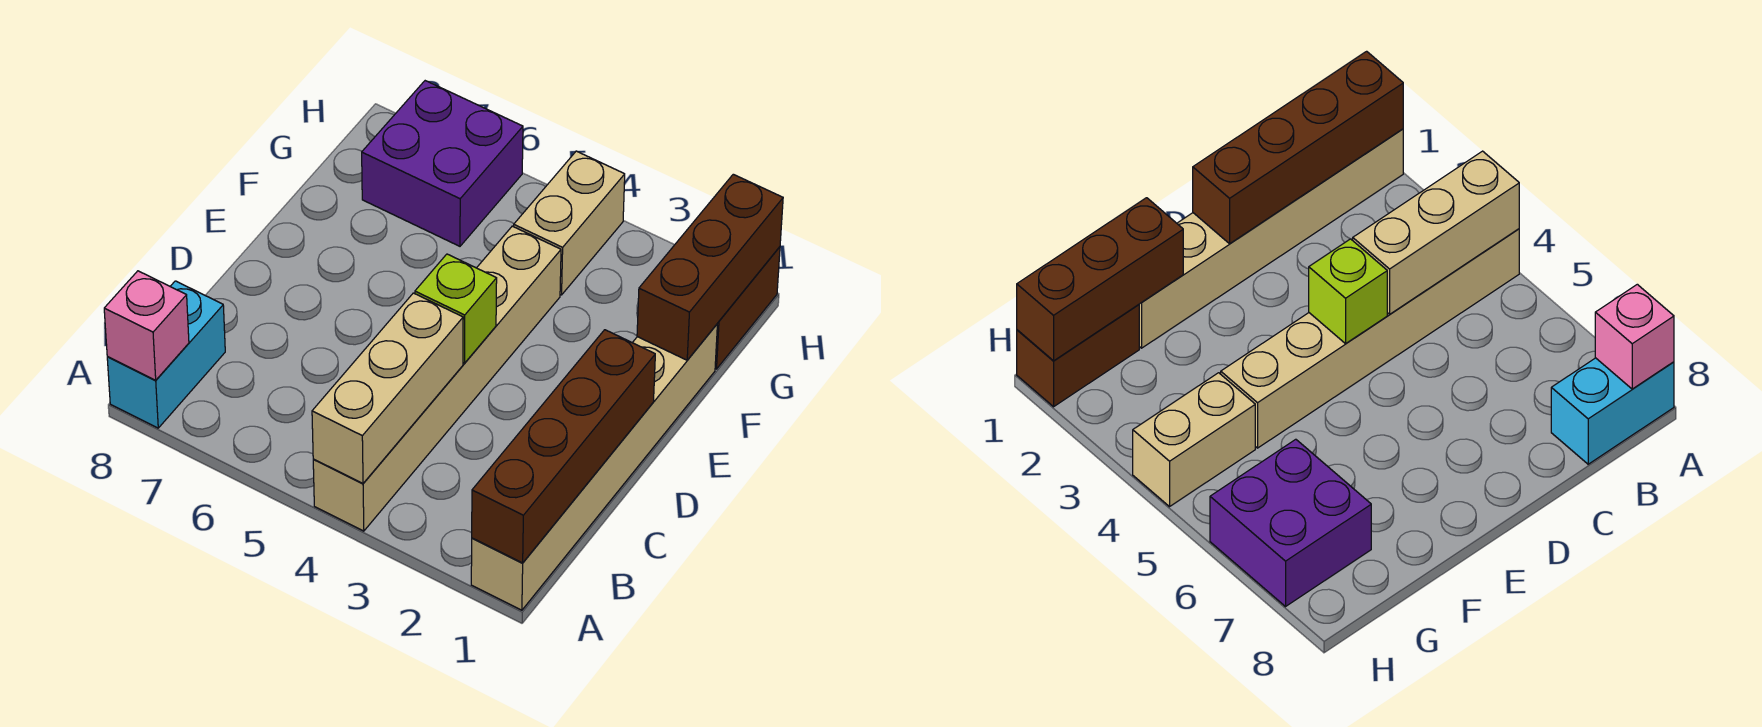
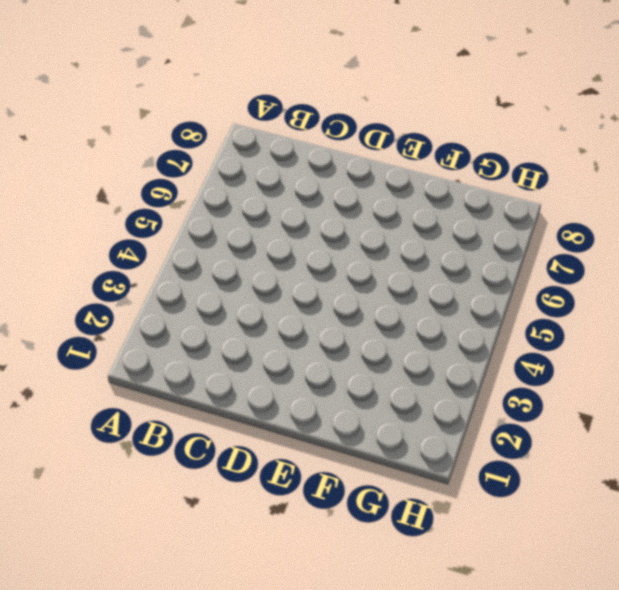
none -> tan 1x6 brick [471,325,717,610]
none -> tan 1x6 brick [313,226,561,531]

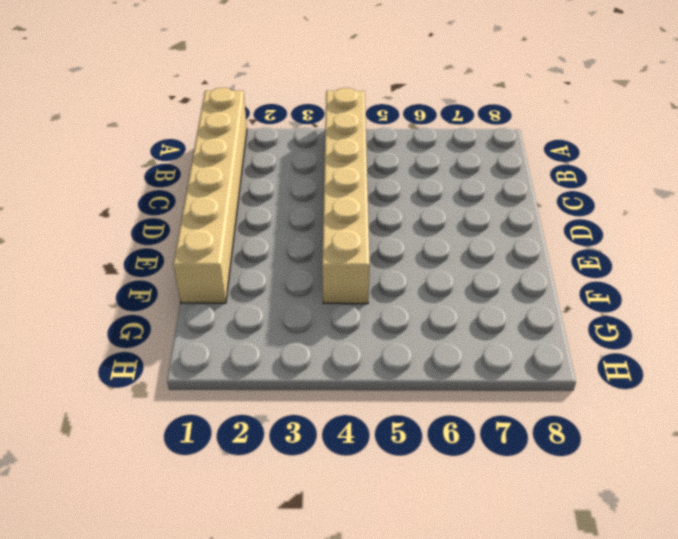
none -> cyan 1x2 brick [107,281,225,428]
none -> brown 1x2 brick [715,247,780,369]

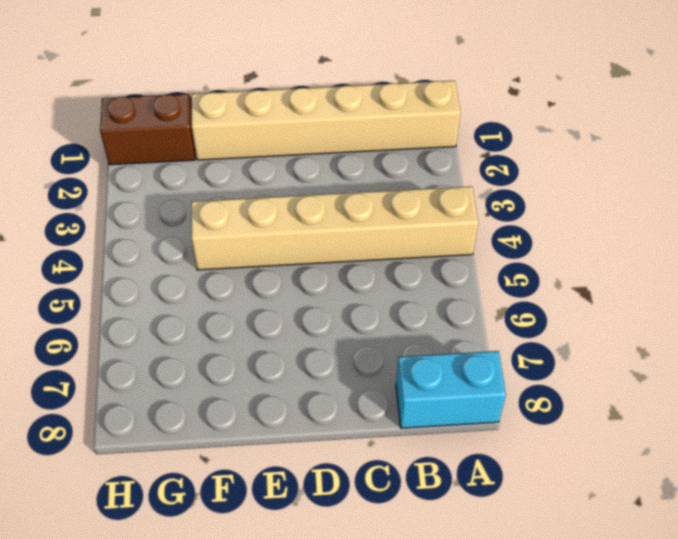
none -> tan 1x2 brick [514,151,625,295]
none -> purple 2x2 brick [362,81,523,246]

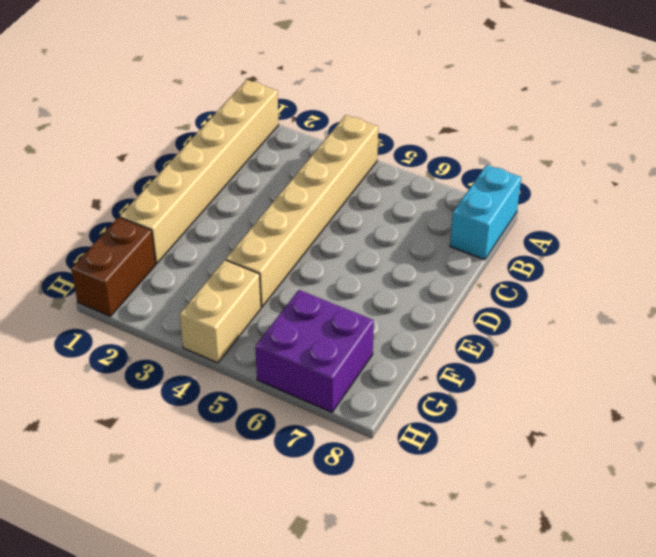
none -> brown 1x4 brick [472,330,655,563]
none -> tan 1x3 brick [312,293,463,483]

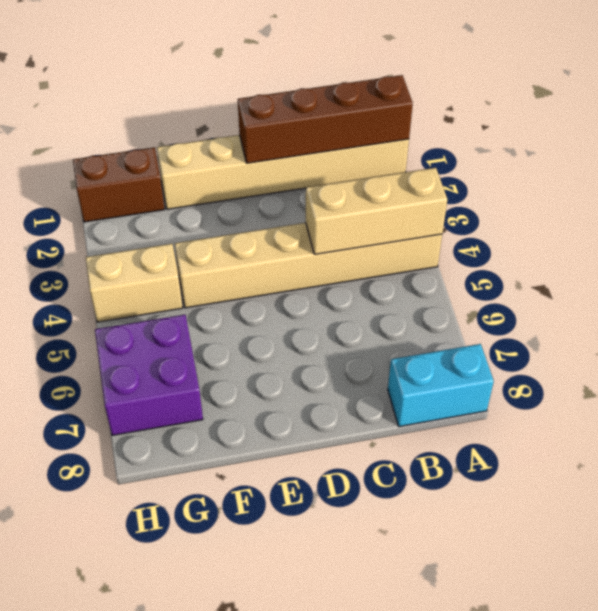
none -> pink 1x1 brick [104,271,189,380]
none -> lime 1x1 brick [415,254,497,363]

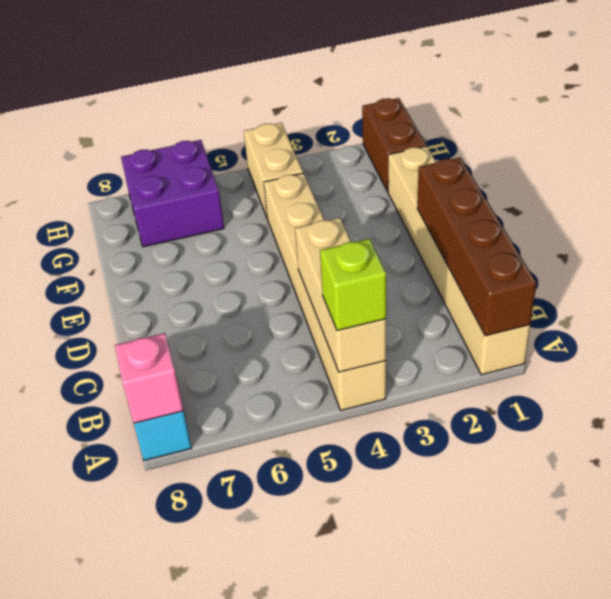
lime 1x1 brick [320,239,386,331] -> lime 1x1 brick moved to [415,254,497,363]
none -> brown 1x3 brick [637,174,783,360]

